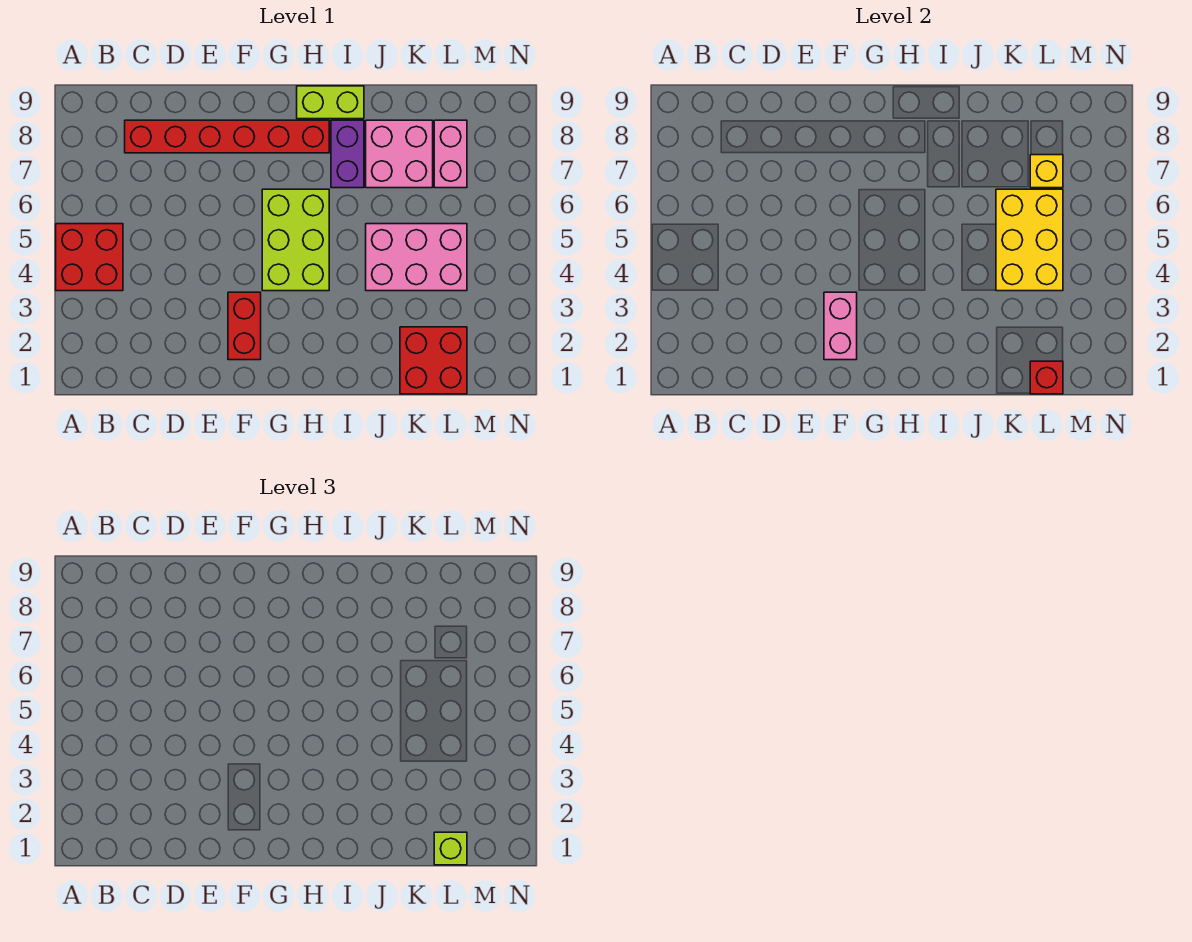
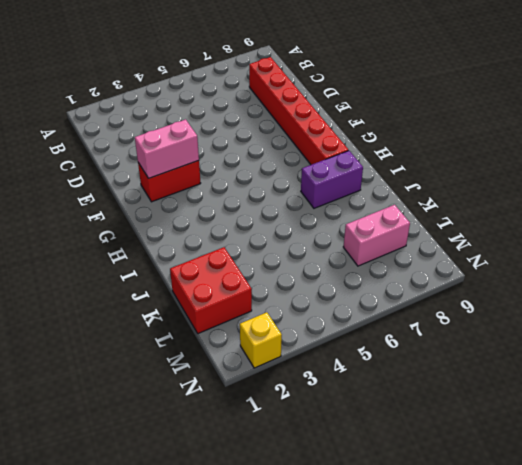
yellow 1x1 brick [240,312,282,368] -> yellow 1x1 brick moved to [1030,155,1063,188]
none -> red 2x2 brick [56,224,123,291]
none -> lime 2x3 brick [262,189,329,291]
none -> lime 1x2 brick [297,86,364,119]

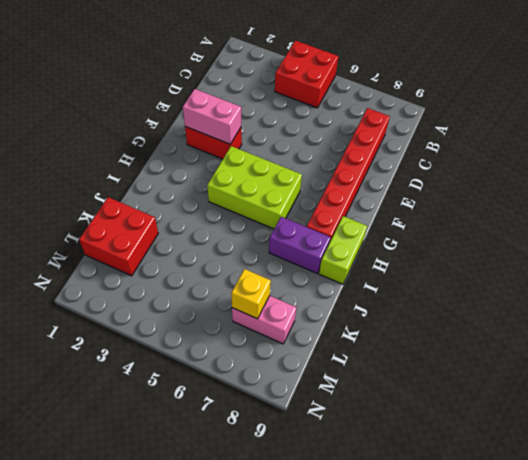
none -> pink 2x3 brick [366,224,467,291]
none -> pink 2x2 brick [366,120,433,188]
none -> yellow 2x3 brick [996,189,1063,291]

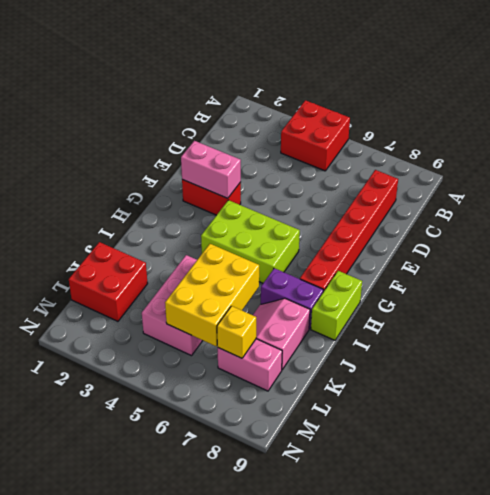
yellow 2x3 brick [165,244,259,346] -> yellow 2x3 brick turned to [996,189,1063,291]
pink 2x2 slope [253,298,310,370] -> pink 2x2 brick [366,120,433,188]
none -> red 1x1 brick [1030,361,1063,394]
none -> lime 1x1 brick [434,832,467,865]

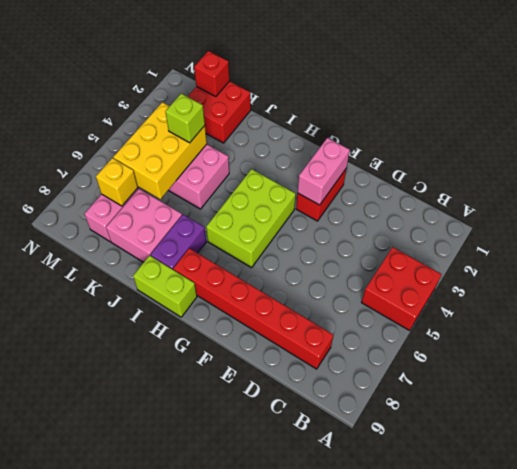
lime 1x1 brick [165,94,205,143] -> lime 1x1 brick moved to [434,832,467,865]

